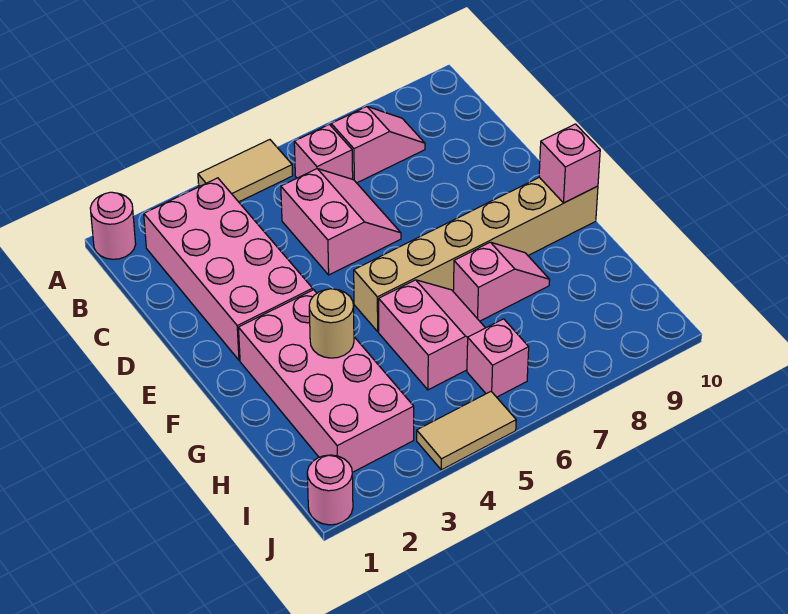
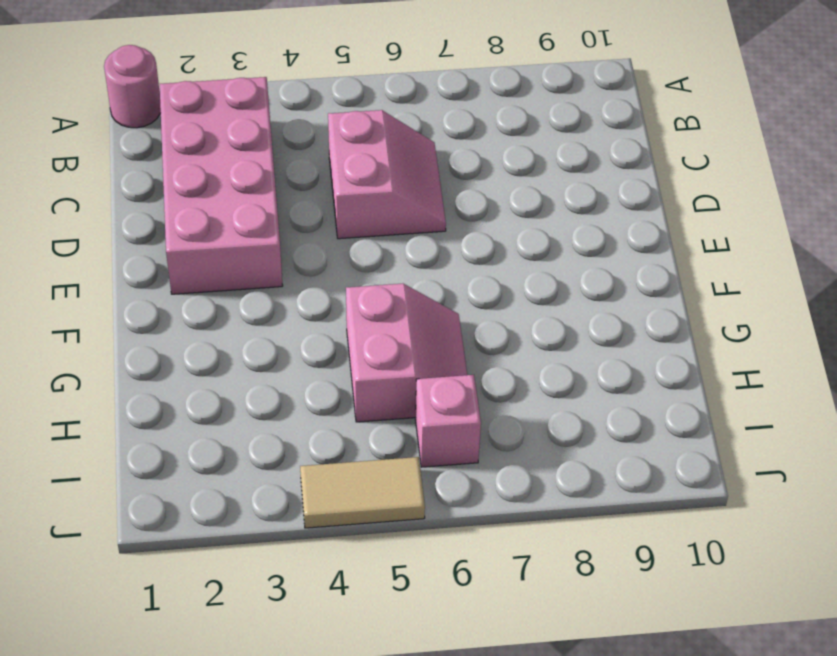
none -> tan 1x2 tile [198,140,293,202]
none -> pink 1x1 brick [294,124,353,179]
none -> pink 1x2 slope [331,107,425,183]

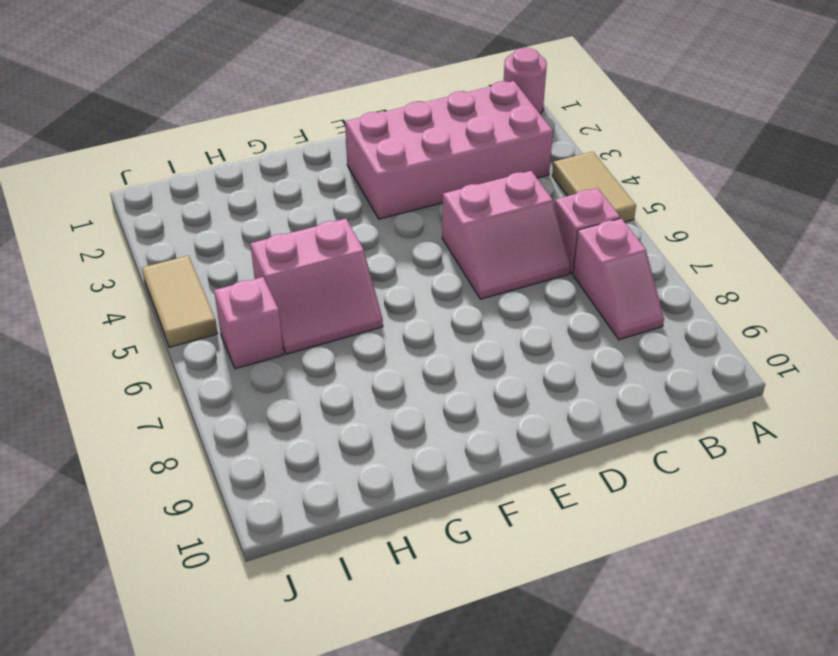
none -> pink 2x4 brick [238,290,414,472]
none -> tan 1x6 brick [354,177,598,331]
none -> pink 1x2 slope [453,242,550,321]

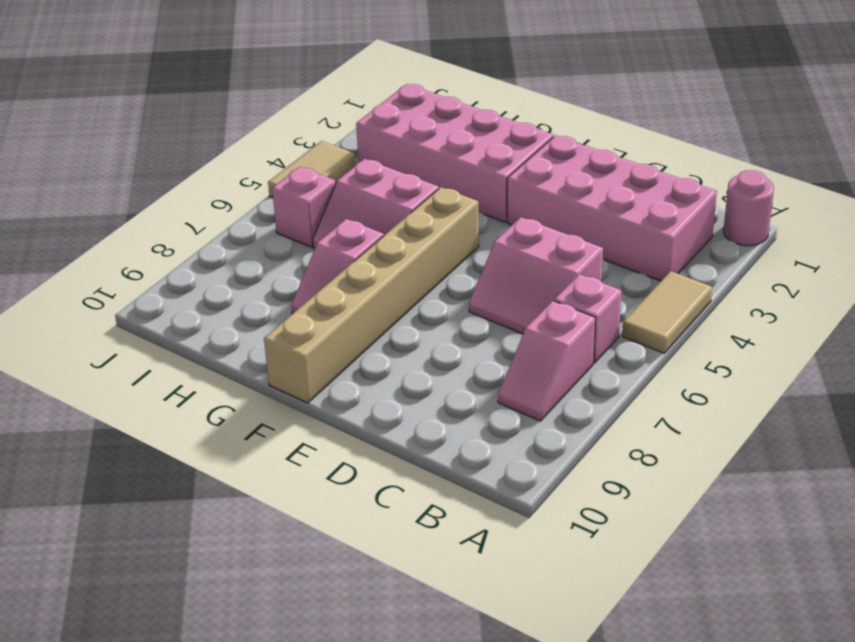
none -> pink 1x1 round brick [307,455,353,525]
none -> pink 1x1 brick [539,124,600,203]
none -> tan 1x1 round brick [309,289,354,358]

